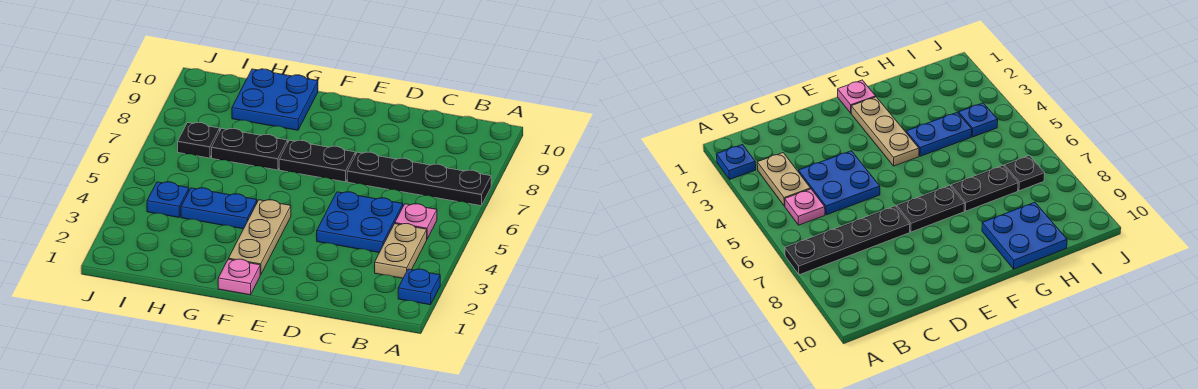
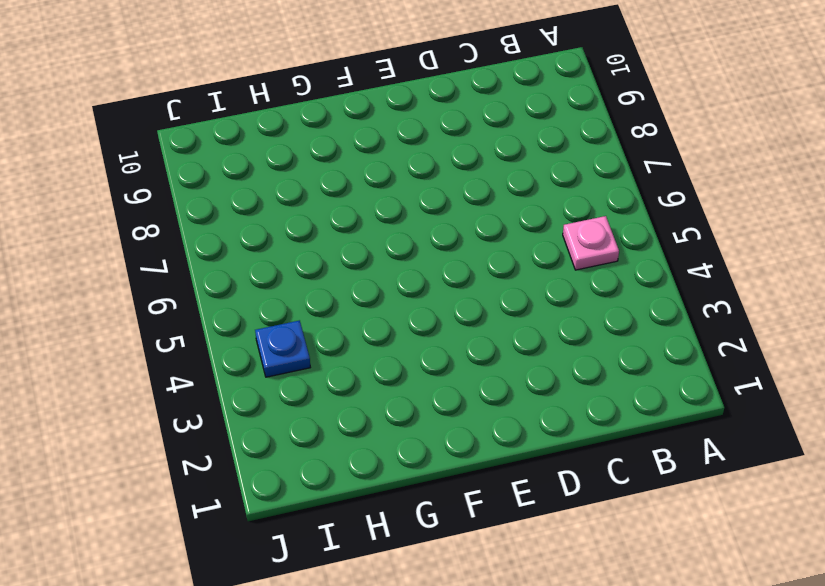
none -> blue 1x1 plate [398,269,440,305]
none -> black 1x4 plate [347,152,491,206]
none -> tan 1x2 plate [375,224,427,278]

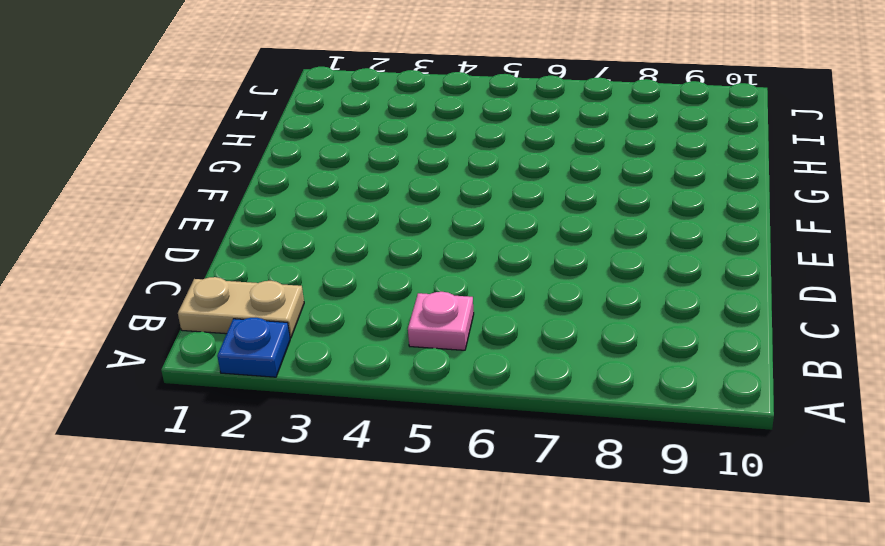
tan 1x2 plate [178,277,304,338] -> tan 1x2 plate moved to [375,224,427,278]
none -> black 1x4 plate [347,152,491,206]
none -> blue 2x2 plate [317,192,403,253]
none -> black 1x2 plate [279,140,355,182]

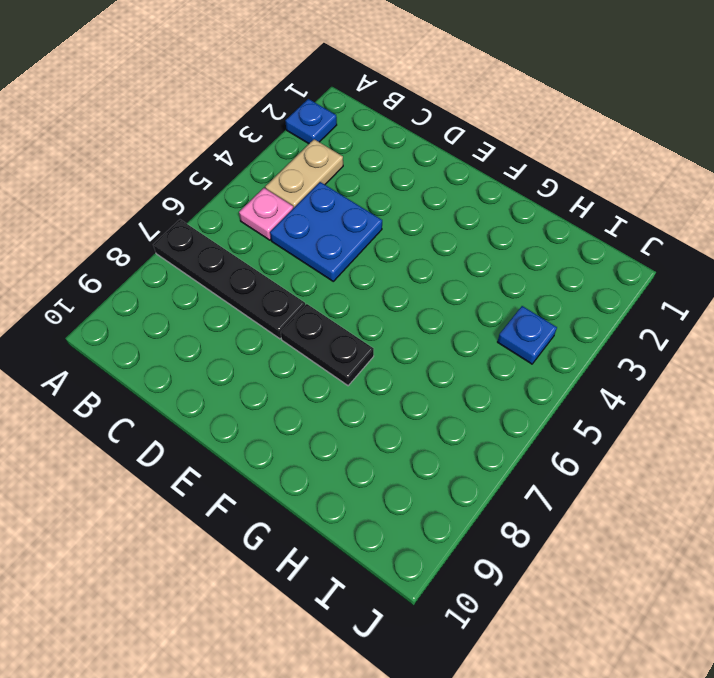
none -> pink 1x1 plate [218,259,260,295]
none -> tan 1x3 plate [229,200,291,275]
none -> blue 1x2 plate [181,188,257,229]

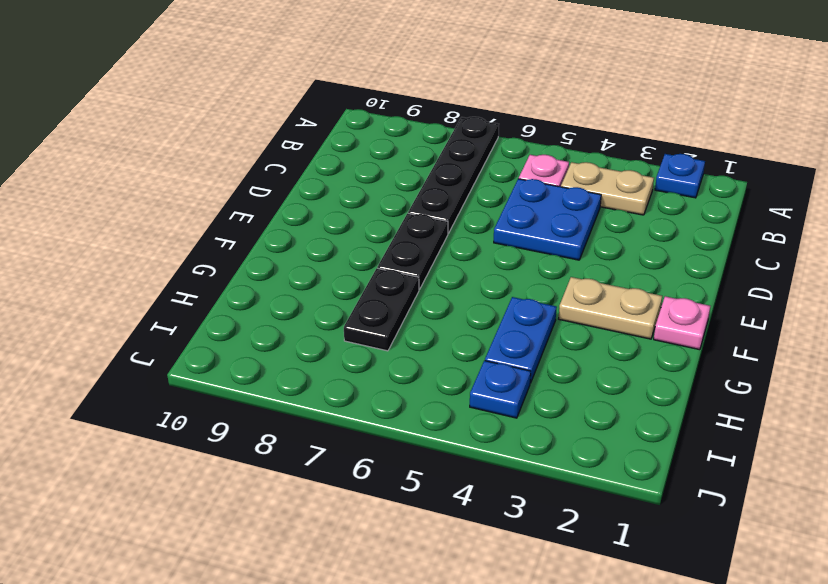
tan 1x2 plate [559,277,662,339] -> tan 1x3 plate [229,200,291,275]
none -> blue 2x2 plate [232,69,318,130]
none -> black 1x1 plate [178,123,220,158]

